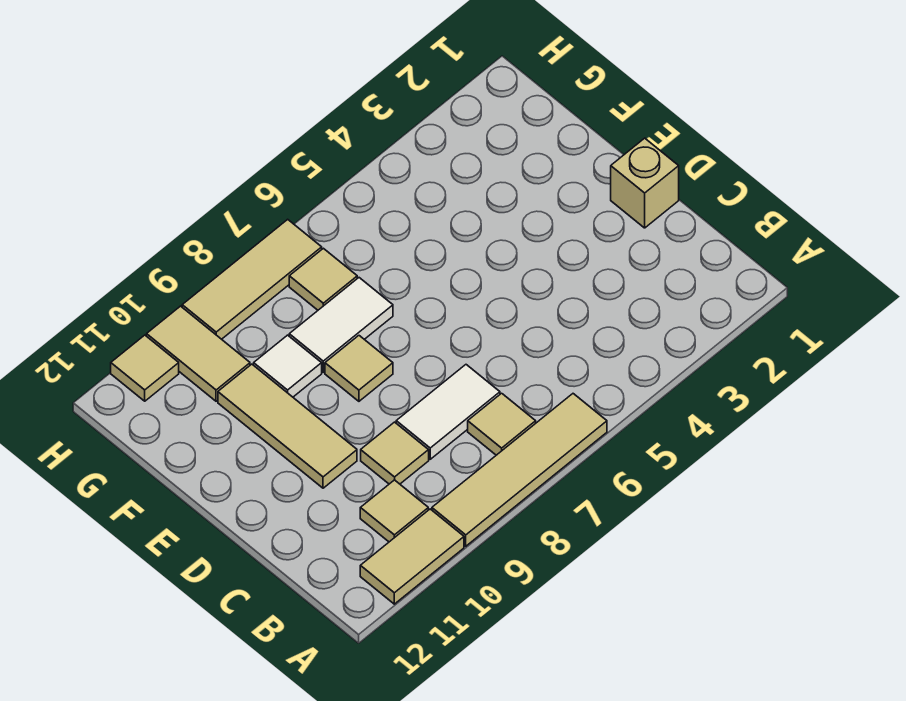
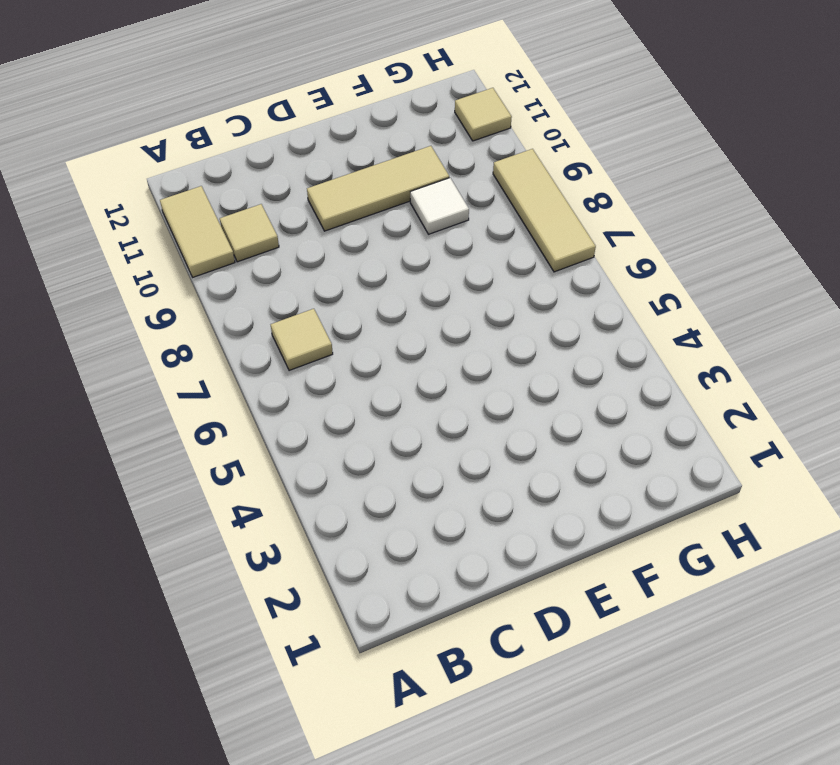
none -> tan 1x4 tile [432,394,607,546]
none -> white 1x2 tile [396,365,500,459]
none -> tan 1x1 tile [361,422,429,484]

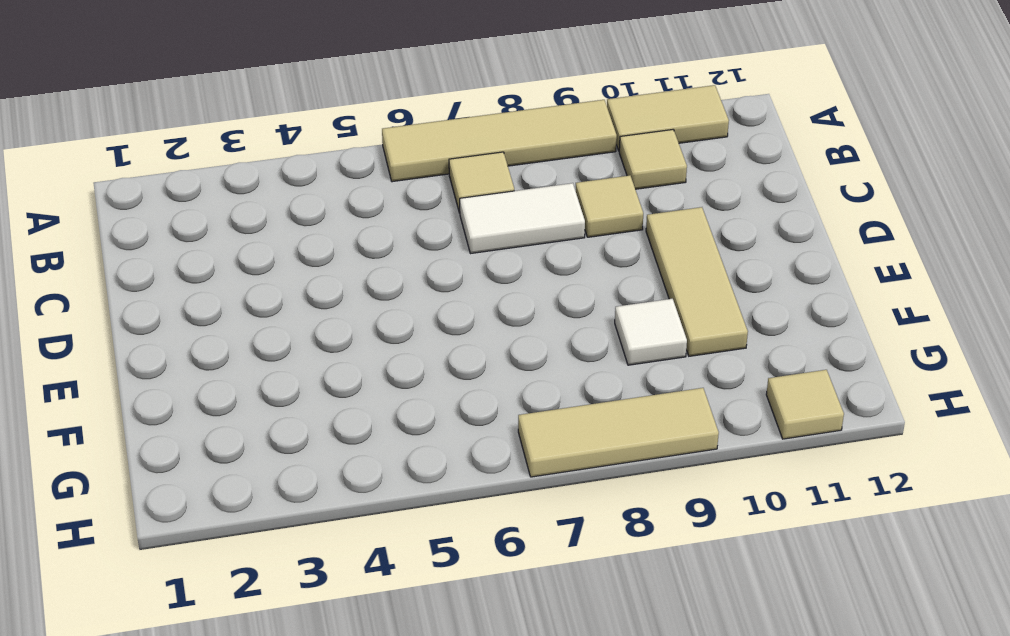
none -> tan 1x1 brick [611,138,679,228]
none -> tan 1x1 tile [325,336,393,401]
none -> white 1x2 tile [289,278,393,372]

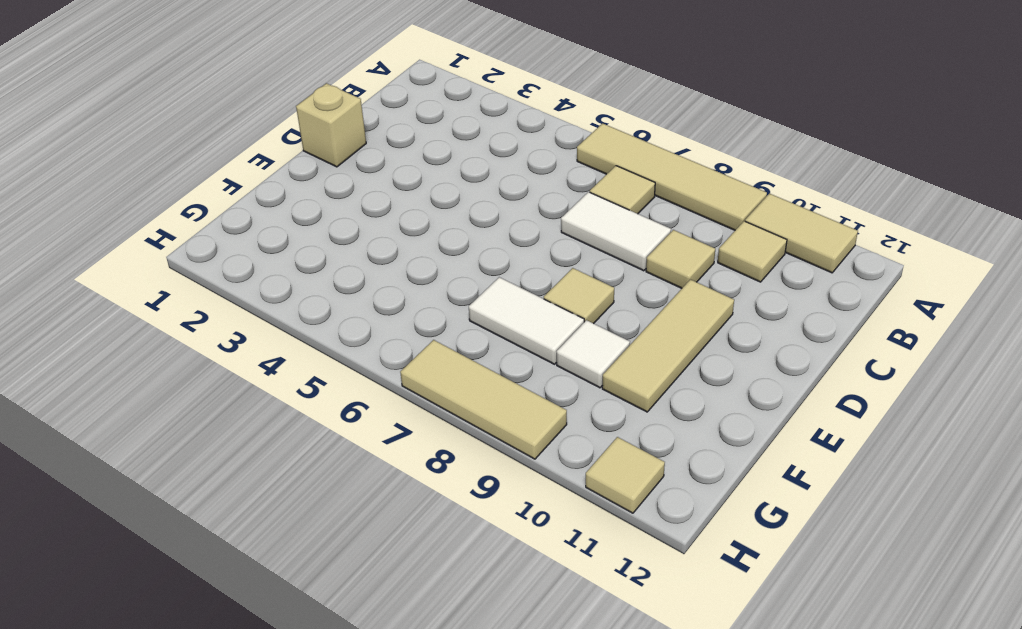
none -> tan 1x1 tile [289,248,357,310]
none -> tan 1x2 tile [147,306,250,401]

